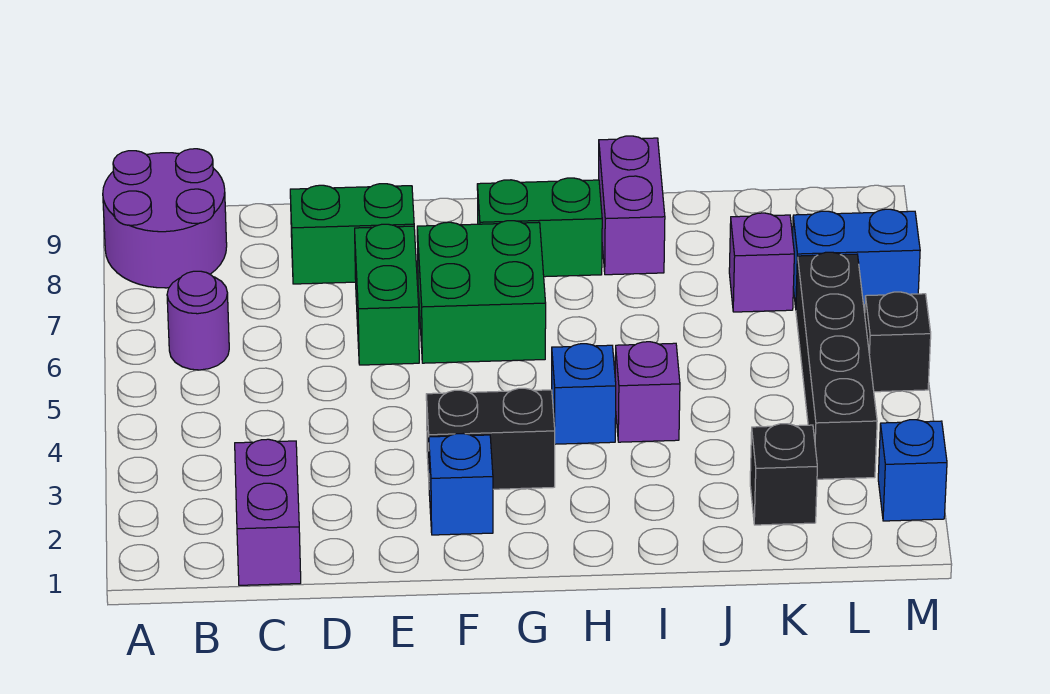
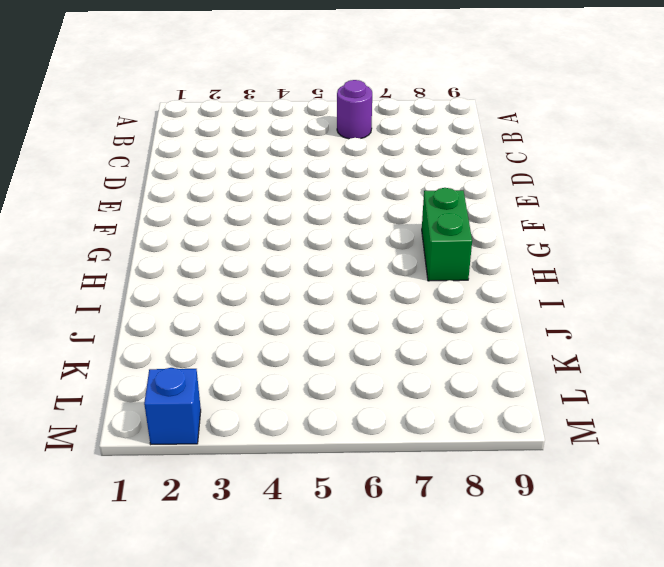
none -> purple 2x2 round brick [103,149,227,288]
none -> purple 1x2 brick [235,439,301,585]
none -> green 1x2 brick [290,184,414,284]

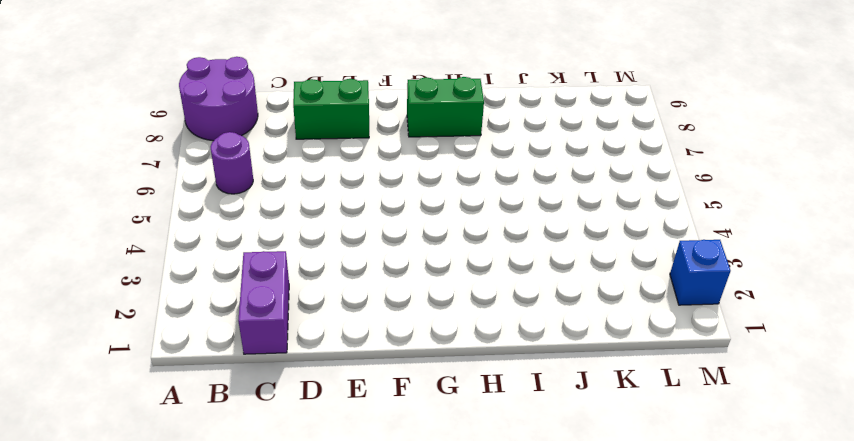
none -> green 1x2 brick [355,224,419,365]
none -> blue 1x1 brick [429,434,493,535]
none -> black 1x2 brick [426,388,555,489]

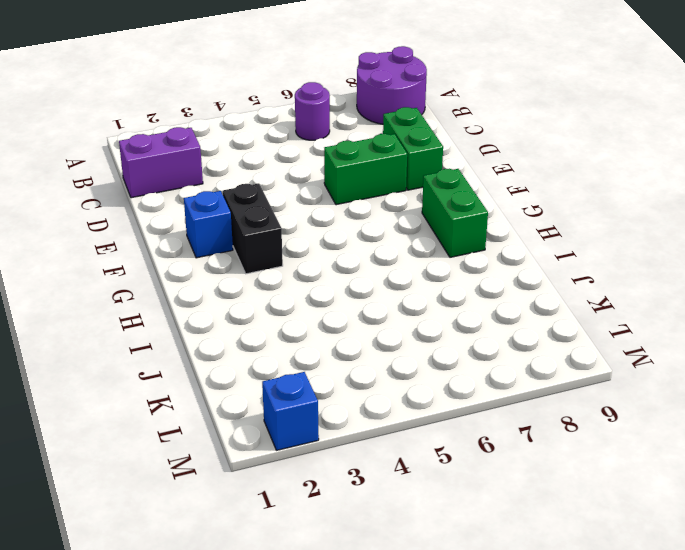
none -> green 2x2 brick [417,221,546,363]
none -> blue 1x1 brick [552,344,616,444]
none -> purple 1x1 brick [615,342,680,442]

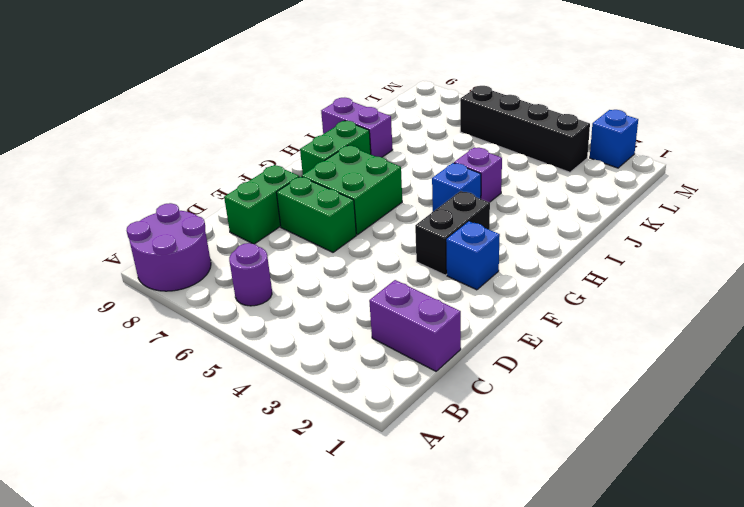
none -> black 1x1 brick [750,424,817,525]
none -> purple 1x1 brick [729,213,794,312]
none -> blue 1x2 brick [793,209,920,308]

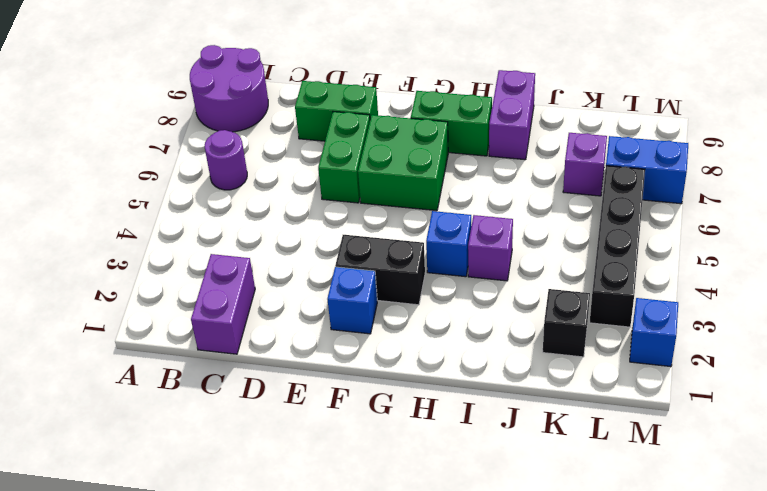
none -> black 1x1 brick [865,292,931,392]

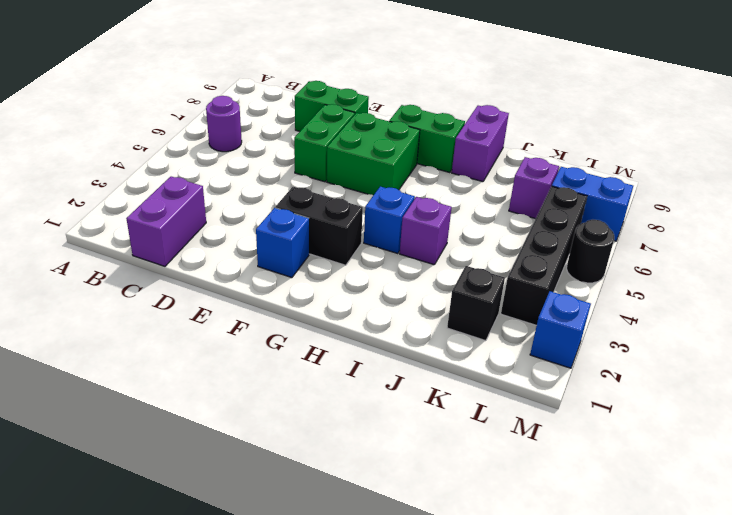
black 1x1 round brick [567,220,614,283] -> black 1x1 brick [865,292,931,392]
none -> purple 2x2 round brick [103,149,227,288]

